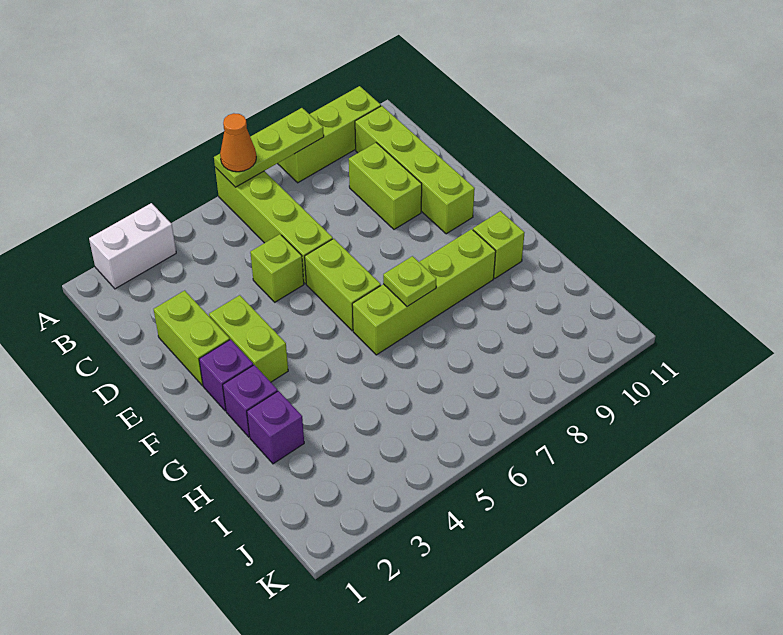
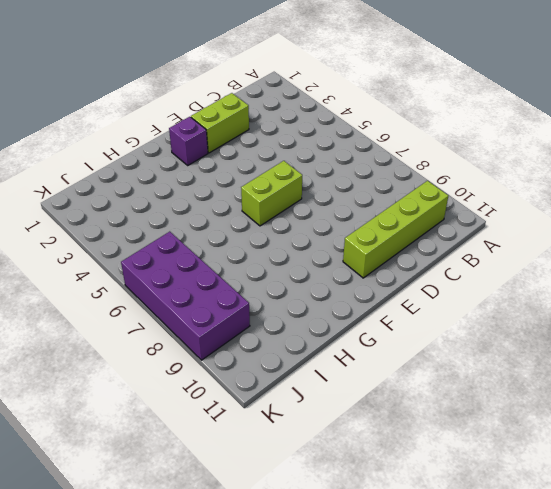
purple 2x4 brick [121,232,250,360] -> none
none -> white 1x2 brick [89,203,176,289]
none -> lime 1x4 brick [215,167,333,284]
none -> lime 1x3 brick [278,86,381,183]

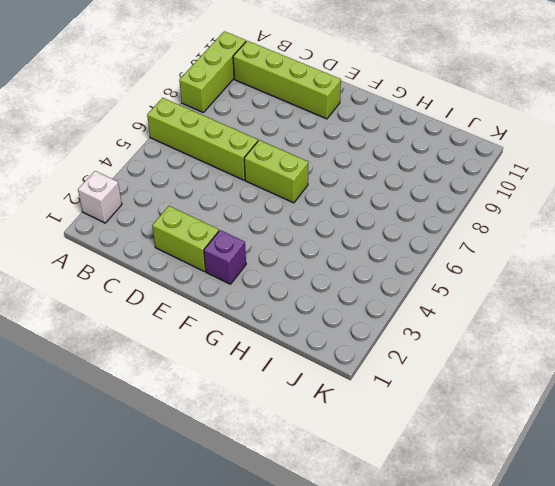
white 1x1 brick [78,171,122,223] -> white 1x2 brick [89,203,176,289]
none -> lime 1x2 brick [349,143,422,229]
none -> lime 1x1 brick [250,234,304,302]
none -> lime 1x2 brick [209,295,288,382]

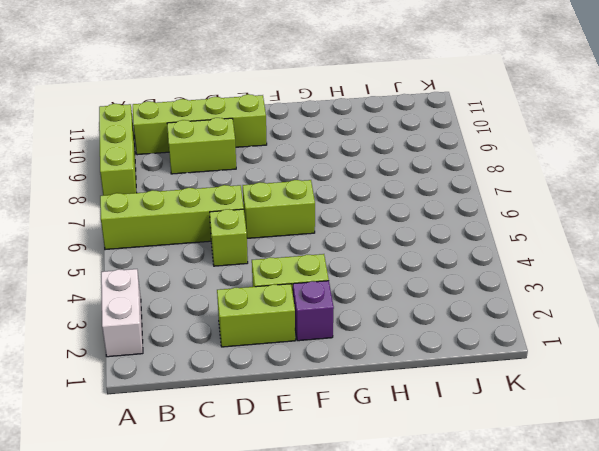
none -> purple 1x1 brick [223,365,278,437]
none -> lime 1x4 brick [352,229,496,355]
none -> lime 1x1 brick [473,211,525,279]

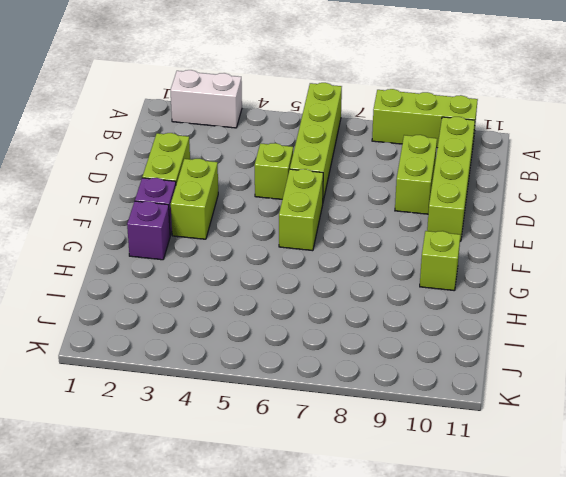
none -> lime 1x4 brick [352,229,496,355]
none -> purple 1x1 brick [247,391,304,464]
none -> lime 1x3 plate [214,108,324,187]

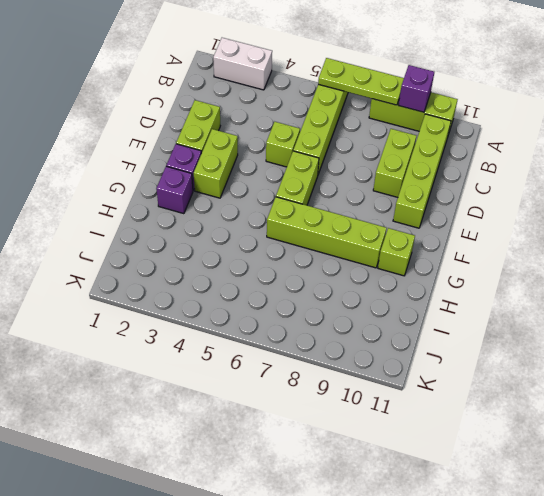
purple 1x1 brick [398,65,434,112] -> purple 1x1 brick moved to [247,391,304,464]
none -> lime 1x1 plate [383,256,436,307]
none -> orange 1x1 cone [220,113,256,172]

